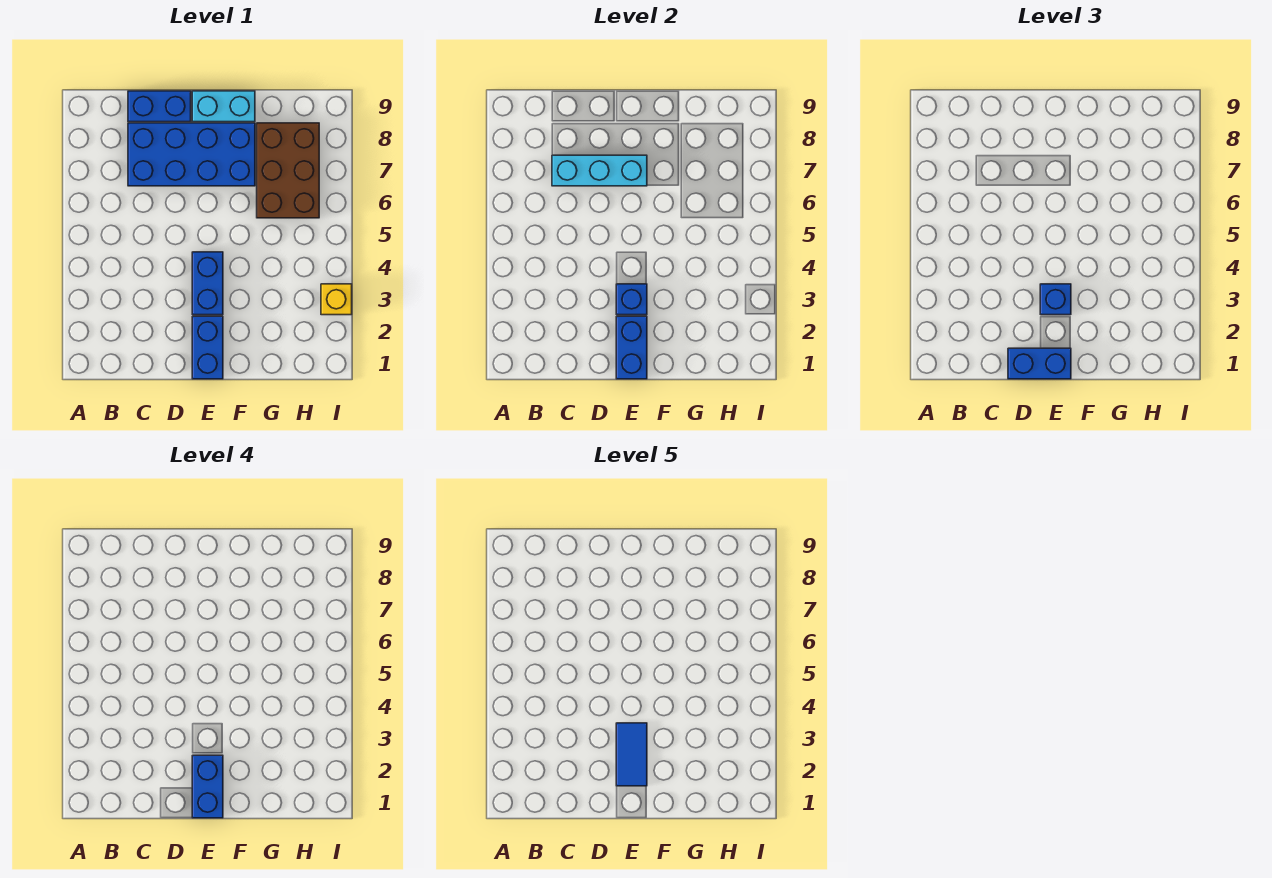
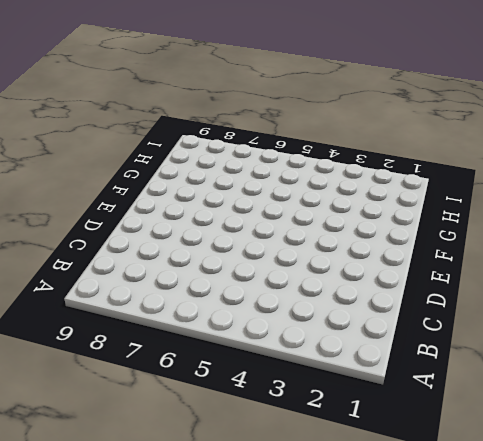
none -> blue 2x4 brick [128,123,255,186]
none -> blue 1x2 brick [128,91,191,122]
none -> blue 1x2 brick [192,316,223,379]

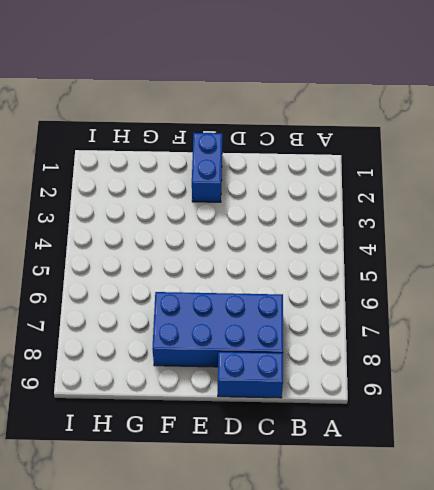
none -> blue 1x2 brick [192,252,223,315]
none -> cyan 1x2 brick [192,91,255,122]
none -> brown 2x3 brick [257,123,319,218]

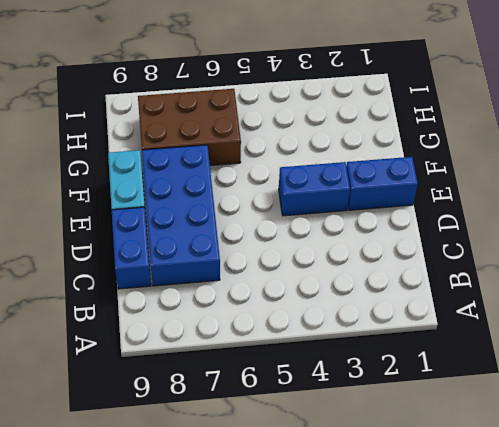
none -> yellow 1x1 brick [321,284,352,315]
none -> cyan 1x3 brick [552,155,647,186]
none -> blue 1x2 brick [616,316,647,379]

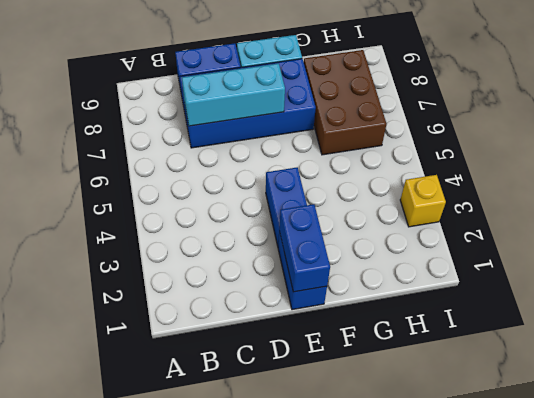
none -> blue 1x1 brick [616,284,647,315]
none -> blue 1x2 brick [1008,348,1071,379]
none -> blue 1x1 brick [1040,284,1071,315]

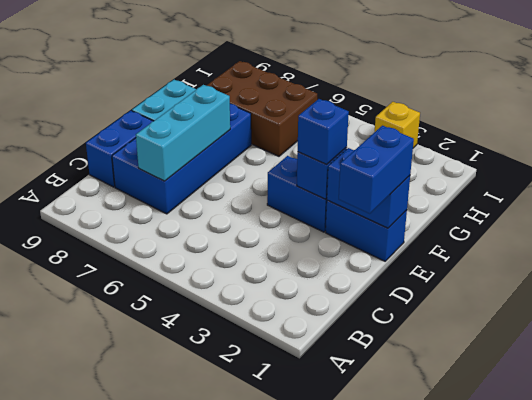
none -> blue 1x2 brick [192,755,223,818]
none -> blue 1x2 tile [616,723,647,786]

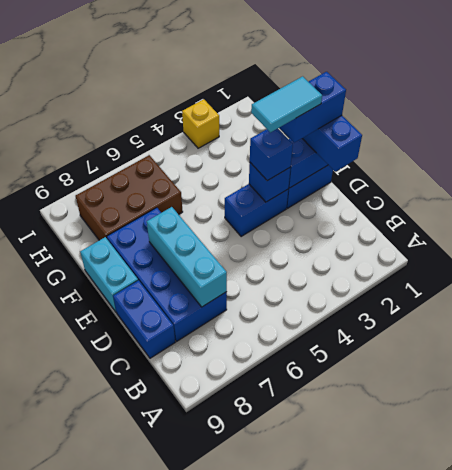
cyan 1x2 tile [251,76,322,132] -> blue 1x2 tile [616,723,647,786]

